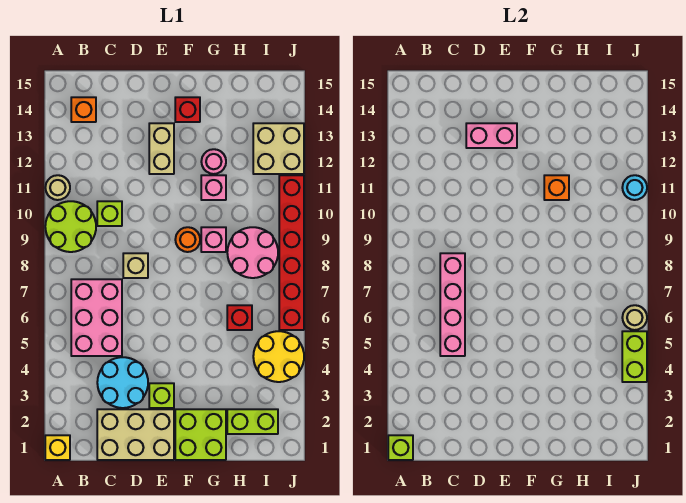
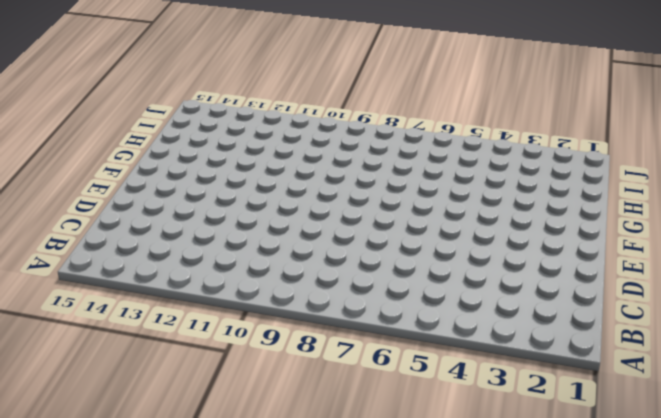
none -> yellow 1x1 brick [45,435,70,460]
none -> lime 2x2 round brick [45,201,96,252]
none -> tan 1x1 round brick [45,175,70,200]
none -> pink 2x3 brick [71,279,122,356]

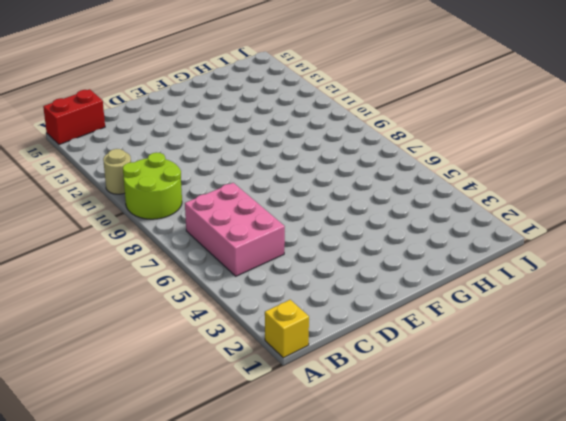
red 1x2 brick [43,89,105,145] -> none
none -> orange 1x1 brick [71,97,96,122]
none -> tan 2x3 brick [97,409,174,460]
none -> cyan 2x2 round brick [97,357,148,408]
none -> lime 1x1 brick [97,201,122,226]

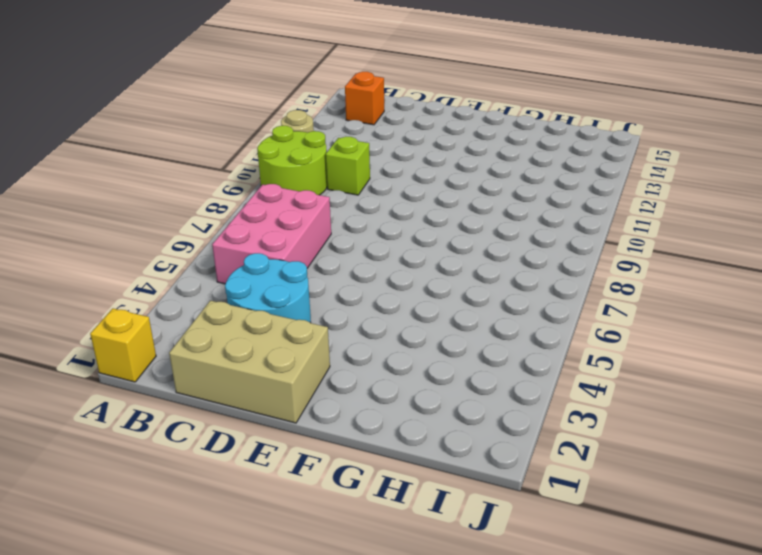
none -> tan 1x1 brick [123,253,148,278]
none -> lime 1x1 brick [149,383,174,408]
none -> tan 1x2 brick [149,123,174,174]
none -> lime 2x2 brick [175,409,226,460]

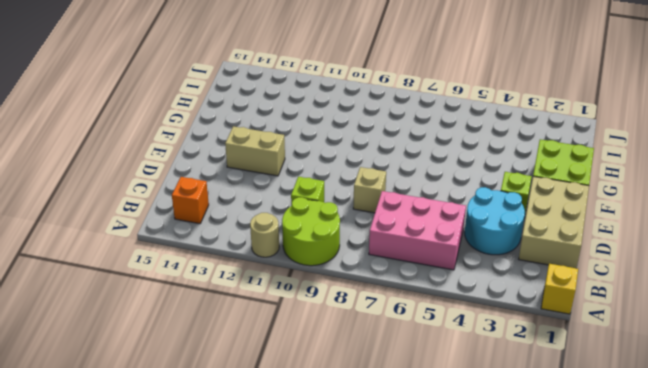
none -> orange 1x1 round brick [175,227,200,252]
none -> red 1x1 brick [175,97,200,122]
none -> pink 1x1 brick [201,227,226,252]
none -> pink 1x1 brick [201,175,226,200]

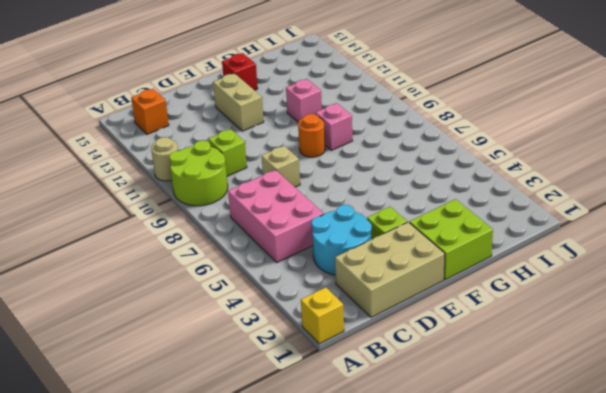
none -> pink 1x1 round brick [201,149,226,174]
none -> lime 1x2 brick [227,409,278,434]
none -> red 1x1 brick [227,305,252,330]
none -> pink 2x2 round brick [227,227,278,278]

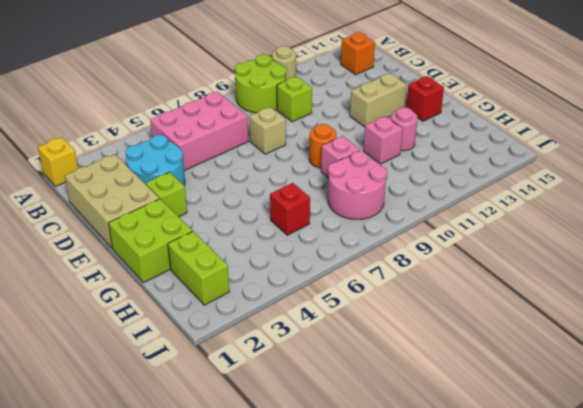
none -> yellow 2x2 round brick [253,331,304,382]
none -> tan 2x2 brick [253,123,304,174]
none -> red 1x6 brick [279,175,304,330]
none -> lime 1x1 brick [388,435,413,460]

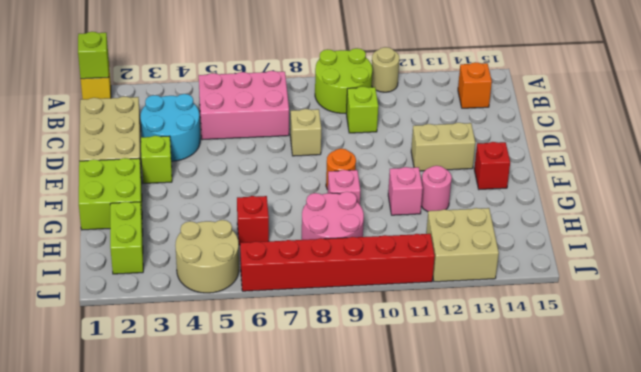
tan 2x2 round brick [175,220,239,293] -> yellow 2x2 round brick [253,331,304,382]
none -> pink 1x4 brick [440,253,465,356]
none -> pink 1x2 brick [466,123,517,148]
none -> orange 1x1 brick [544,175,569,200]
none -> lime 1x2 brick [622,331,647,382]

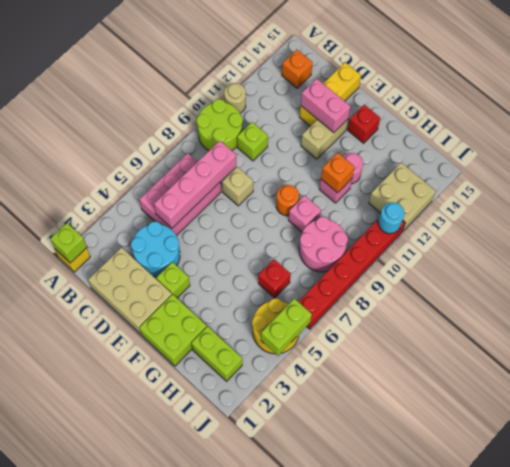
yellow 1x3 brick [300,62,361,126] -> none
none -> tan 1x1 round brick [622,305,647,330]

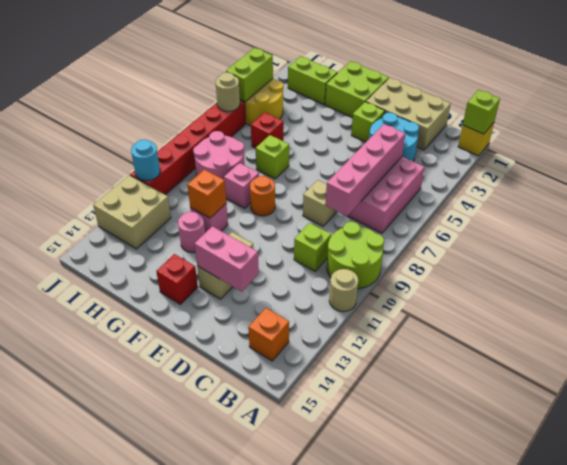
lime 1x1 brick [256,135,289,179] -> none

